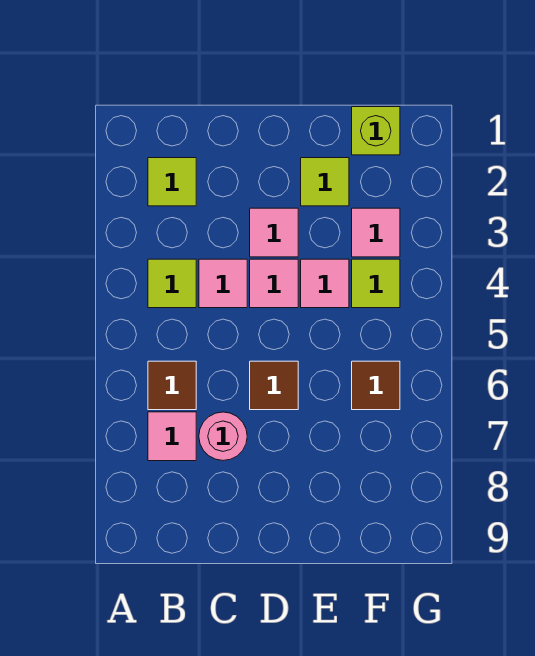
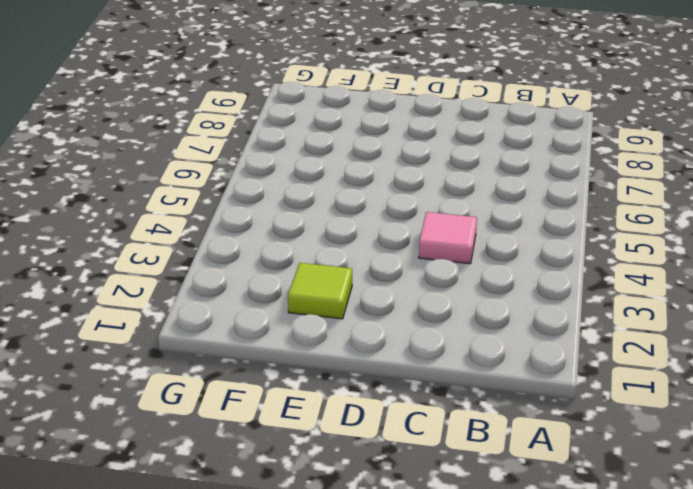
none -> lime 1x1 tile [148,158,196,206]
none -> lime 1x1 tile [148,259,196,308]
none -> brown 1x1 tile [148,361,196,410]

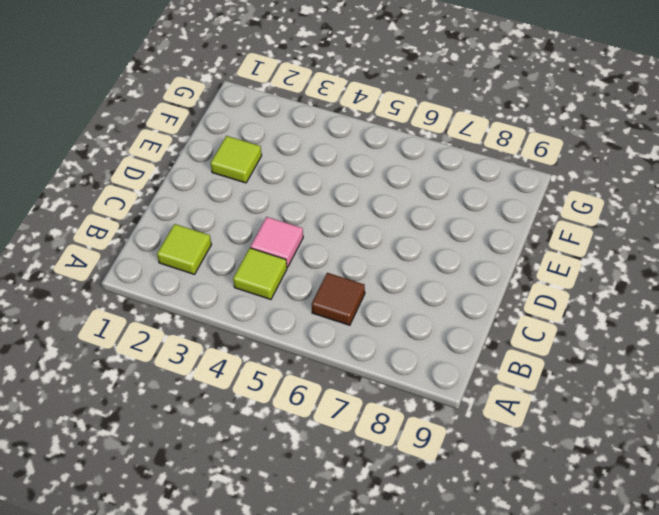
none -> pink 1x1 tile [148,412,196,461]
none -> pink 1x1 round brick [199,412,247,460]
none -> pink 1x1 tile [250,208,298,257]

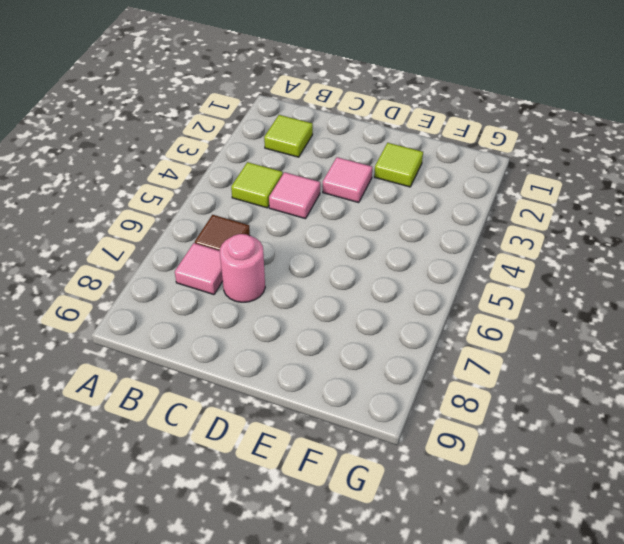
none -> pink 1x1 tile [250,259,298,308]
none -> brown 1x1 tile [250,361,298,410]
none -> pink 1x1 tile [301,259,349,308]

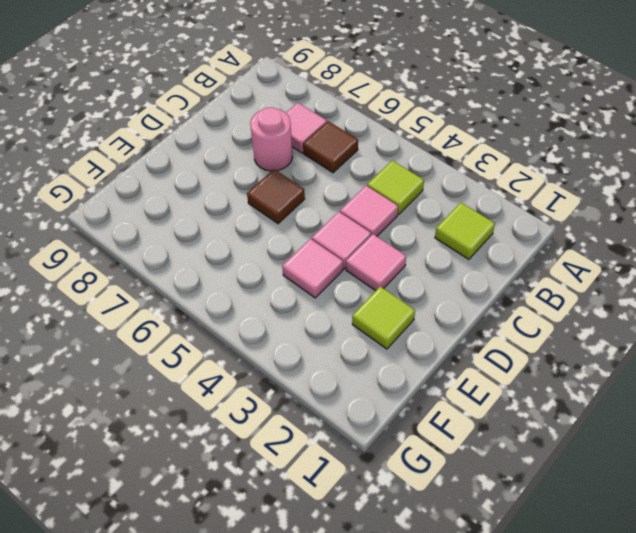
none -> lime 1x1 brick [352,107,400,155]
none -> pink 1x1 tile [352,208,400,257]
none -> lime 1x1 tile [352,259,400,308]

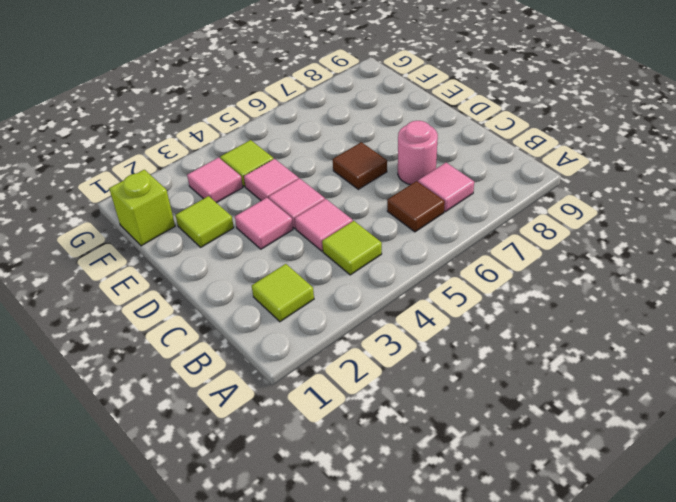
none -> brown 1x1 tile [352,361,400,410]

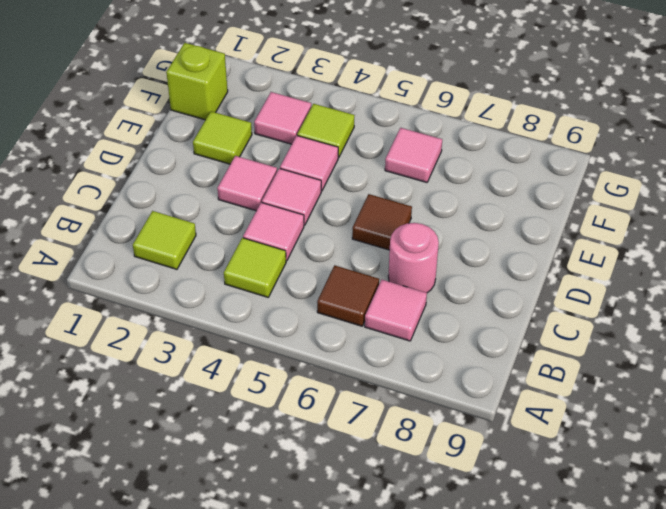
pink 1x1 tile [385,128,442,182] -> brown 1x1 tile [352,361,400,410]

